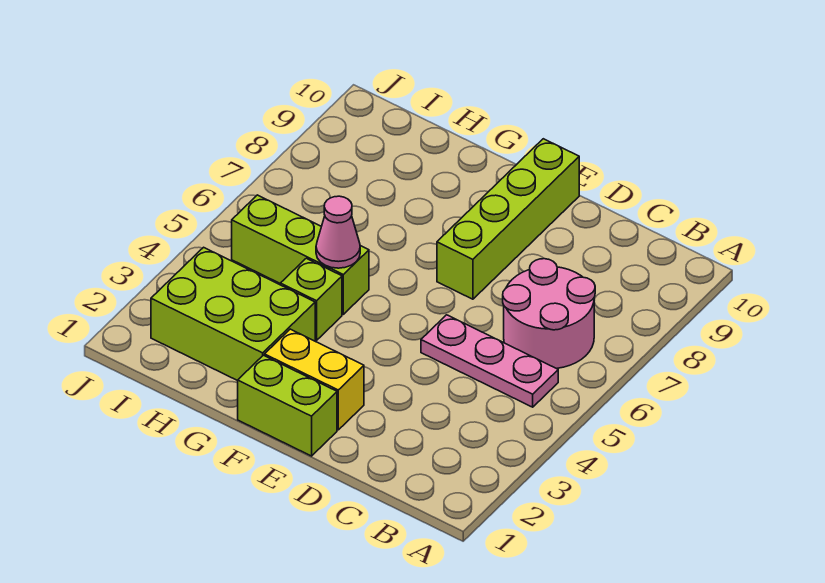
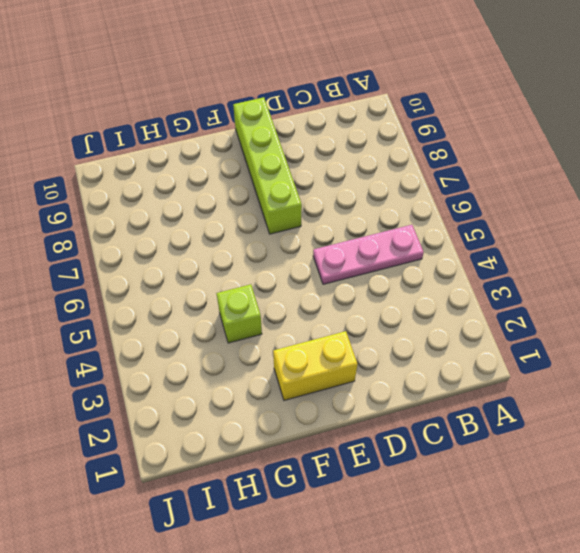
none -> pink 2x2 round brick [503,259,595,369]
none -> lime 1x2 brick [238,355,337,456]

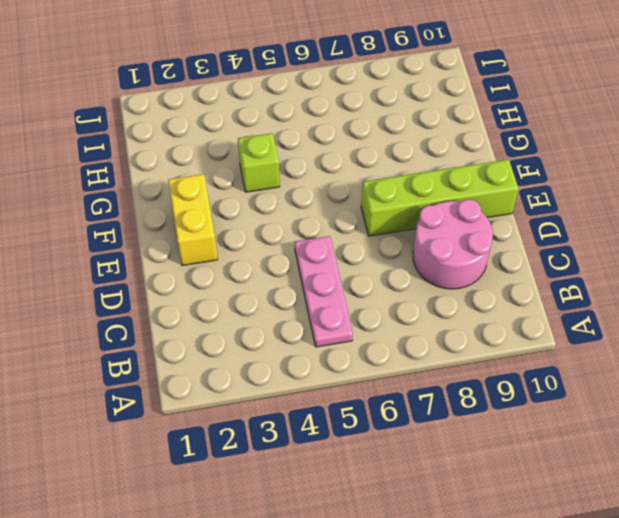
pink 2x2 round brick [413,199,493,289] -> pink 2x2 round brick moved to [503,259,595,369]
none -> lime 1x2 brick [238,355,337,456]
none -> lime 2x3 brick [151,247,315,381]

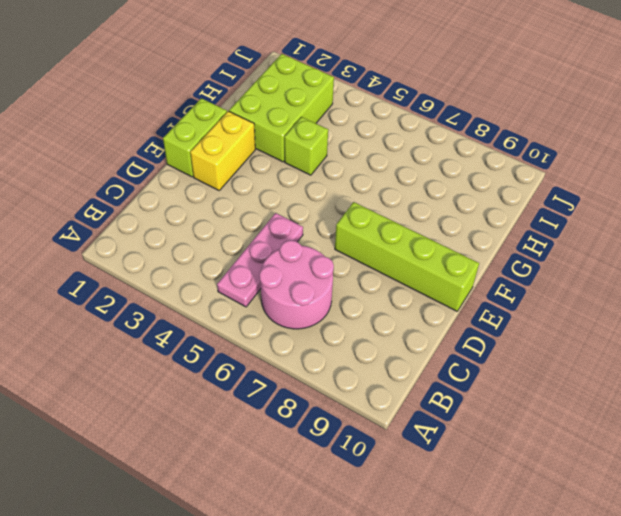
none -> lime 1x3 brick [232,195,369,314]
none -> pink 1x1 cone [316,196,360,268]

